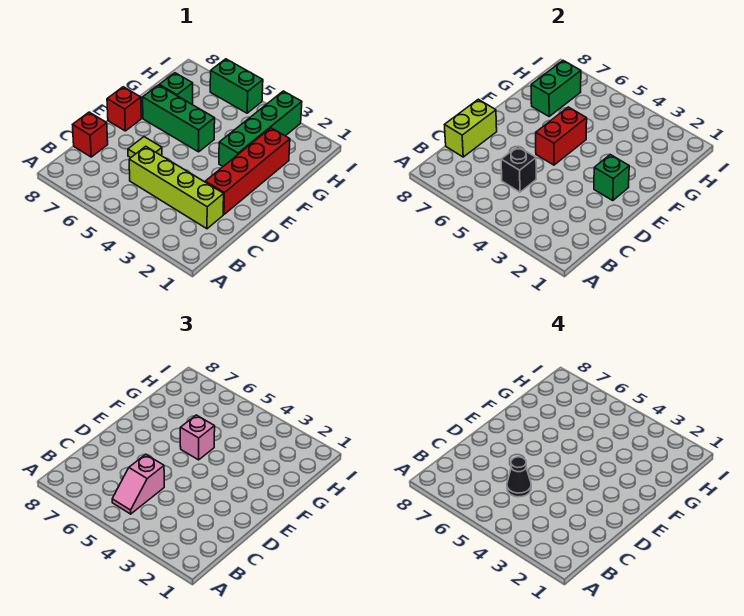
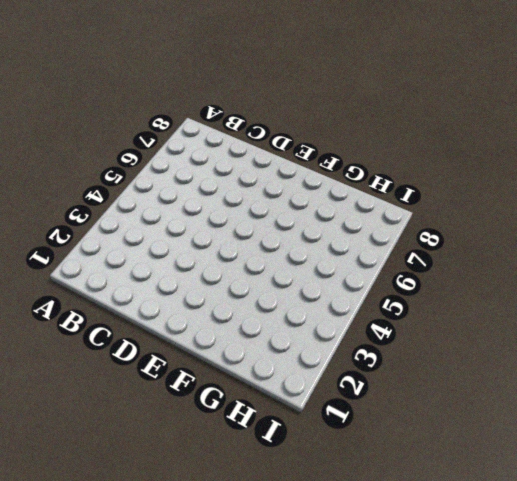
none -> lime 1x4 brick [129,146,224,229]
none -> red 1x1 brick [73,112,108,157]
none -> red 1x4 brick [205,128,290,214]

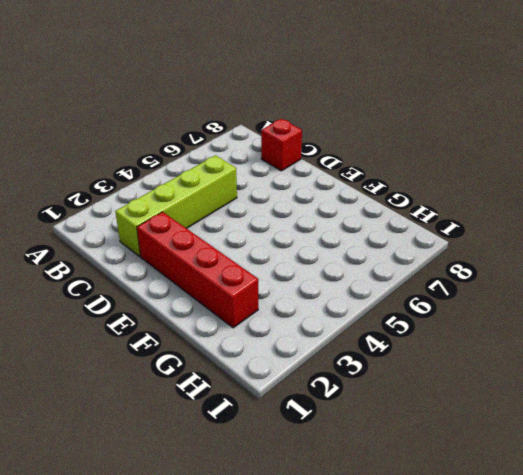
none -> lime 1x1 tile [128,137,162,158]
none -> red 1x1 brick [107,87,141,131]
none -> green 1x4 brick [219,91,302,166]

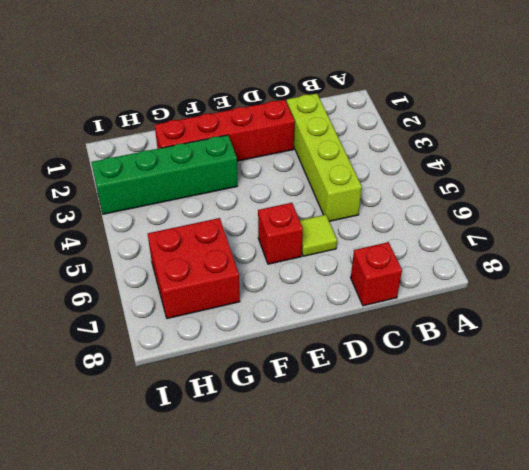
red 1x1 brick [258,203,303,264] -> red 1x1 brick moved to [107,87,141,131]
red 2x2 brick [148,218,240,319] -> green 1x1 brick [159,73,193,105]
none -> green 1x3 brick [143,85,215,152]
none -> green 1x2 brick [210,59,263,113]
none -> black 1x1 brick [501,146,536,192]

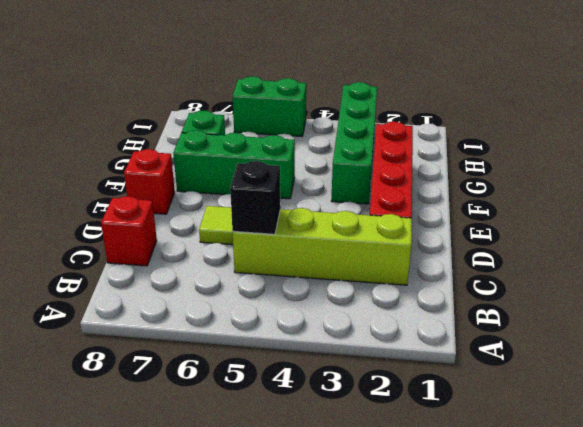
none -> lime 1x2 brick [445,99,497,157]
none -> green 1x1 brick [594,155,629,200]
none -> red 1x2 brick [536,107,587,165]

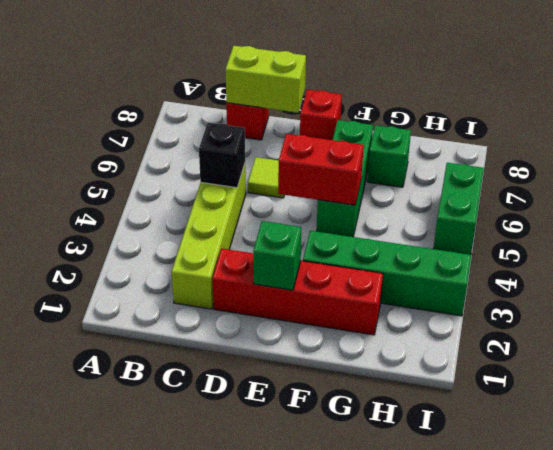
none -> green 1x2 brick [531,61,581,116]
none -> pink 1x2 slope [112,454,164,514]
none -> pink 1x1 brick [180,415,215,460]

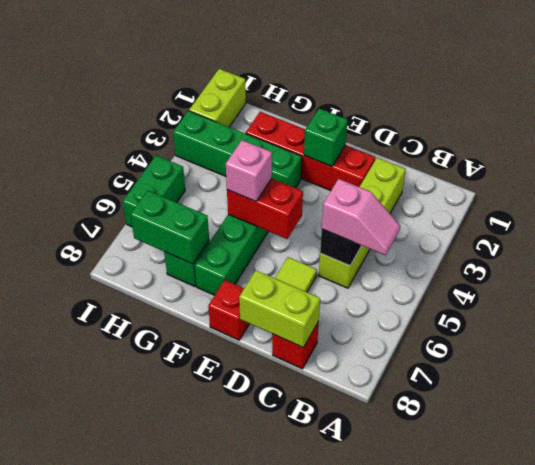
lime 1x2 brick [189,69,246,127] -> none
none -> black 1x1 cone [507,457,531,497]

